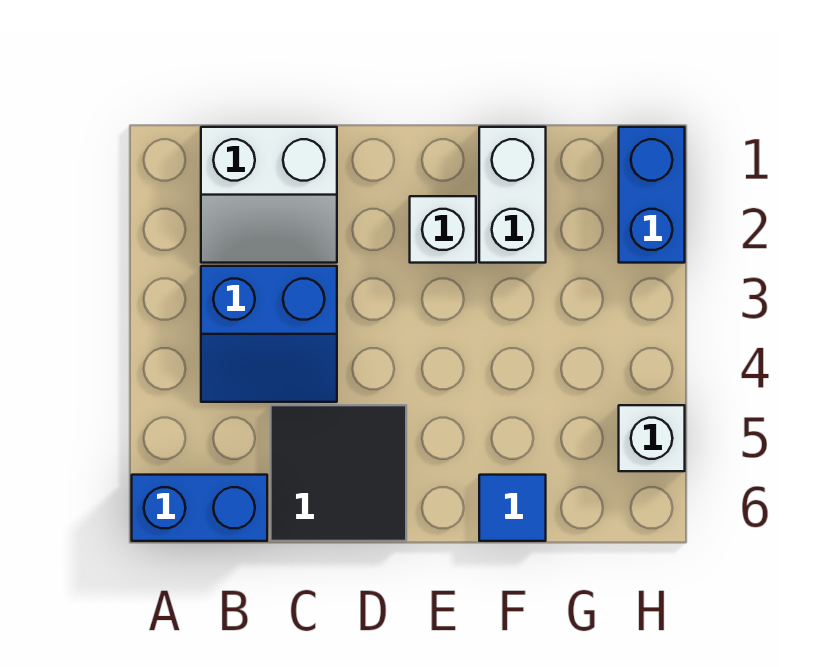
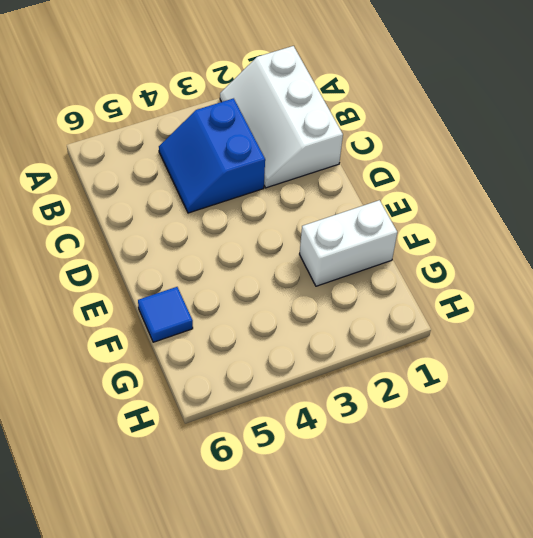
white 2x3 slope [220,46,343,188] -> white 2x2 slope [201,127,337,263]
none -> blue 1x2 brick [132,475,267,541]
none -> black 2x2 tile [271,405,406,541]

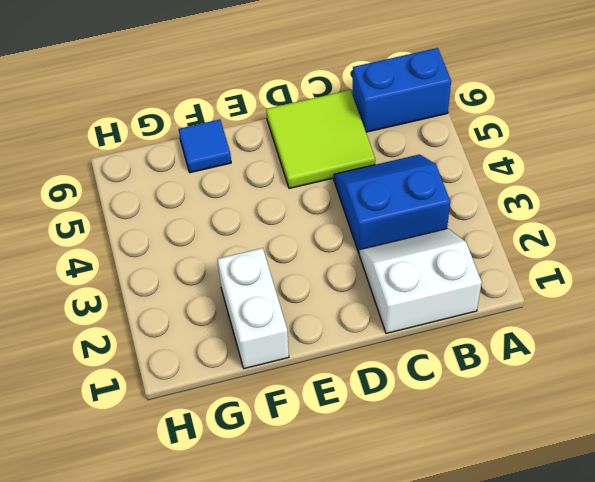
lime 2x2 tile [266,90,375,188] -> black 2x2 tile [271,405,406,541]
none -> white 1x1 brick [410,196,476,263]
none -> blue 1x2 brick [619,127,685,263]

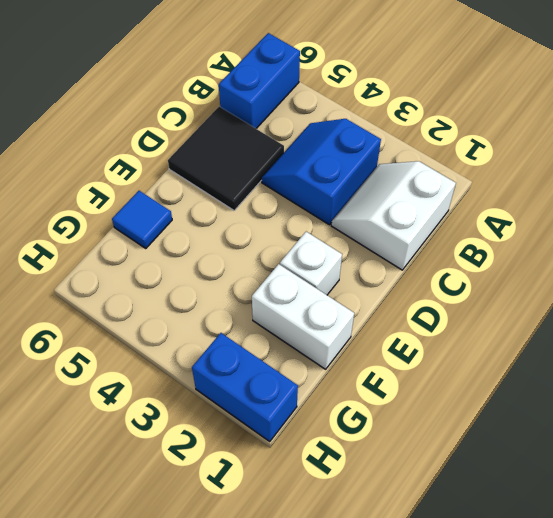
none -> white 1x1 brick [619,405,685,471]

